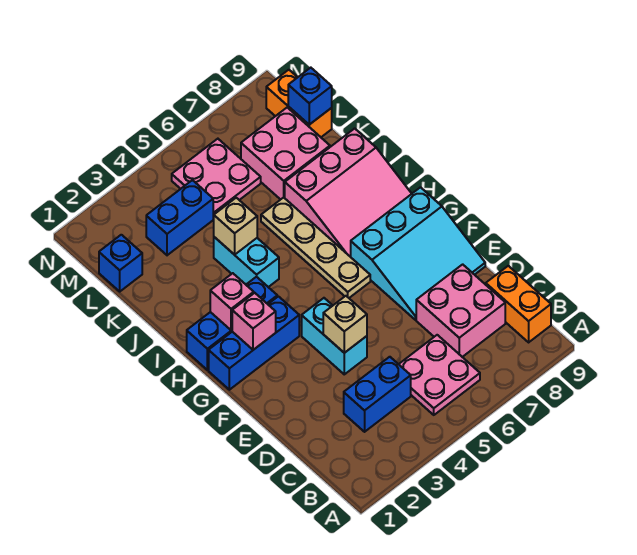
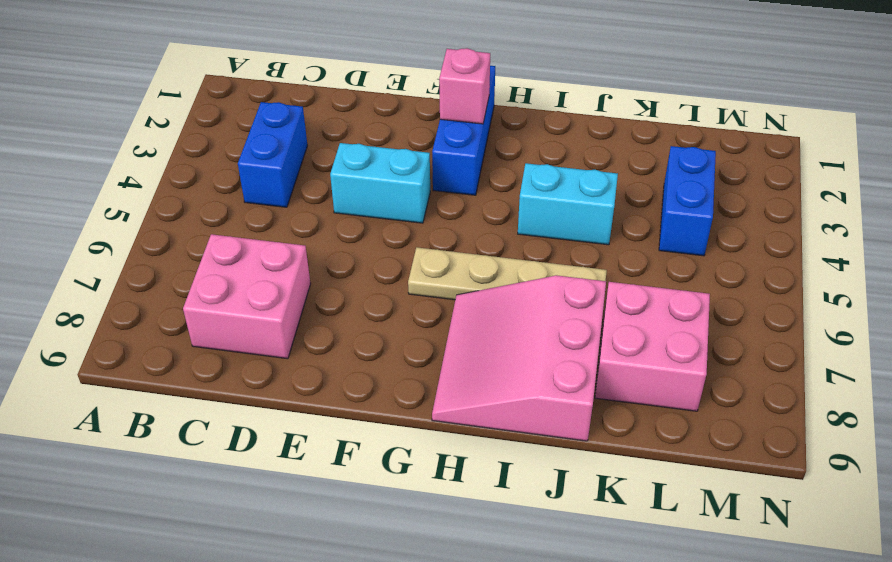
none -> pink 2x2 plate [399,335,480,415]
none -> orange 1x2 brick [486,266,551,342]
none -> cyan 3x3 slope [351,187,485,320]

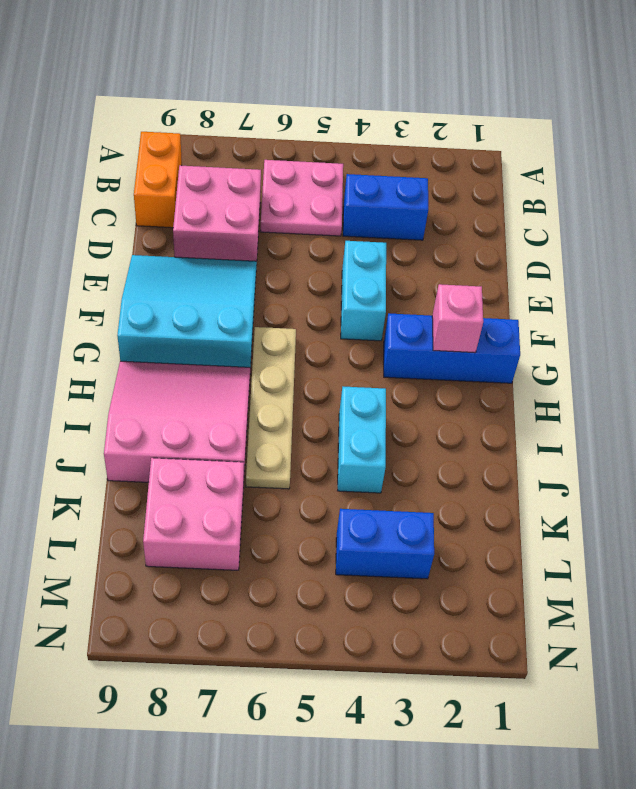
none -> blue 1x3 brick [187,277,277,370]
none -> blue 1x1 brick [99,235,142,291]
none -> pink 2x2 plate [172,139,261,218]

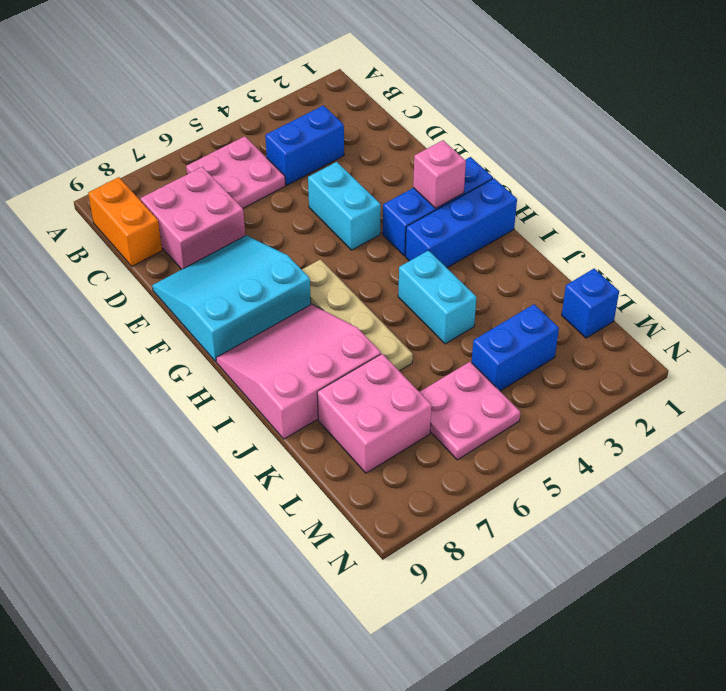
none -> orange 1x2 brick [266,70,332,137]
none -> tan 1x1 brick [323,296,367,353]
none -> pink 1x1 brick [210,273,254,330]

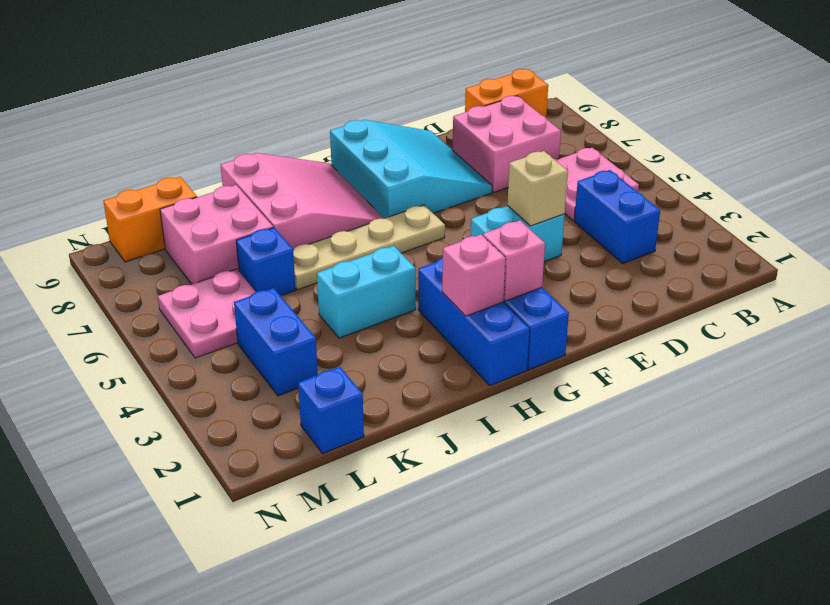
blue 1x1 brick [236,227,296,296] -> blue 1x1 brick moved to [288,68,332,125]
none -> tan 1x1 brick [213,198,257,255]

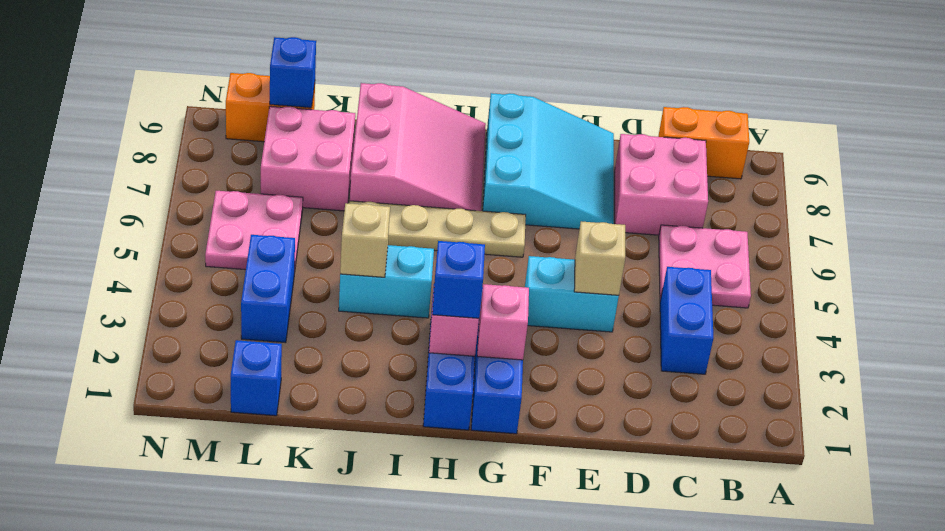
blue 1x1 brick [432,241,485,318] -> none

